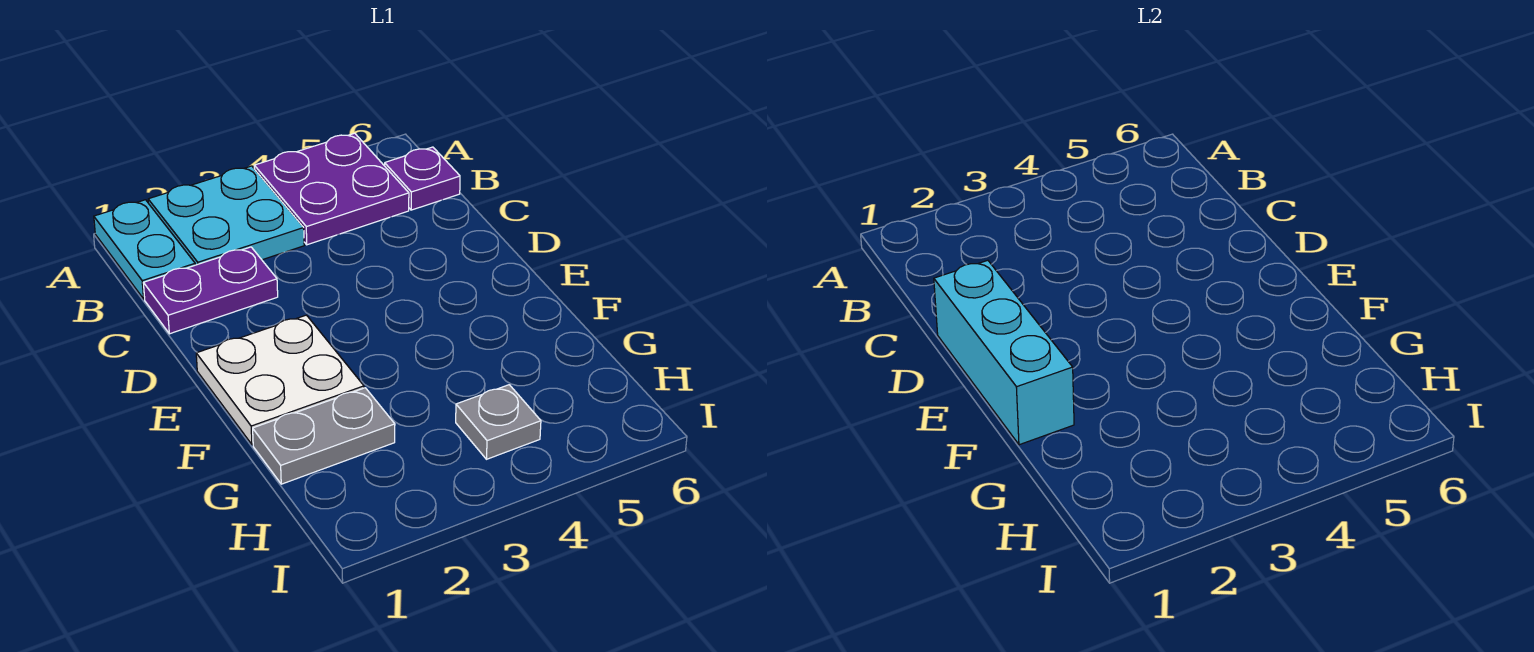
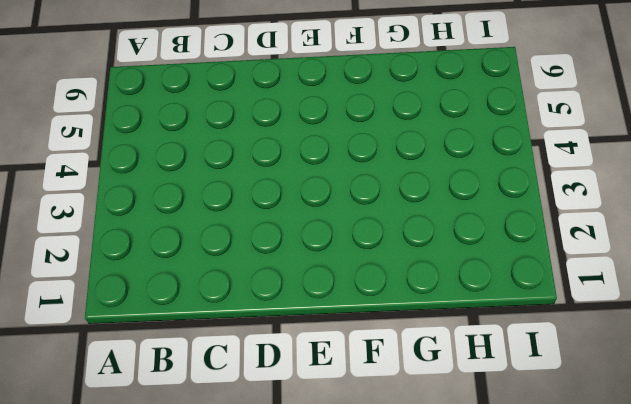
none -> cyan 1x2 plate [94,200,195,299]
none -> cyan 2x2 plate [148,166,304,265]

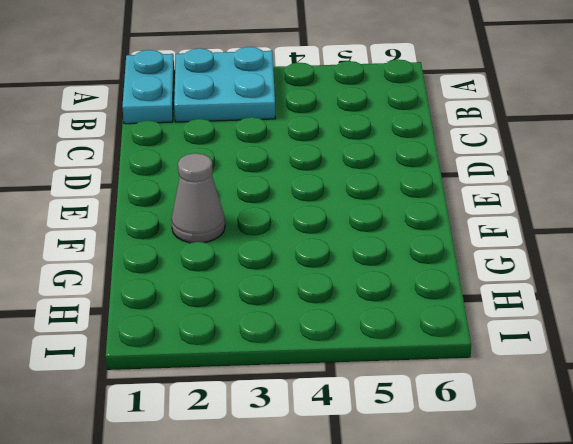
grey 1x1 cone [171,153,225,243] -> white 2x2 plate [196,315,364,445]
none -> purple 2x2 plate [254,133,409,245]
none -> purple 1x1 plate [385,147,460,210]

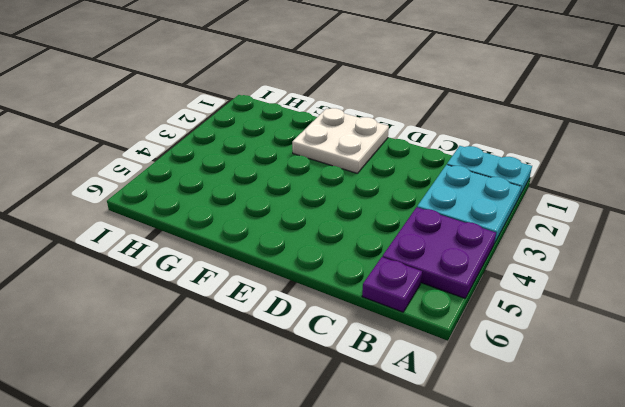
none -> purple 1x2 plate [144,247,278,334]
none -> grey 1x2 plate [253,388,395,484]

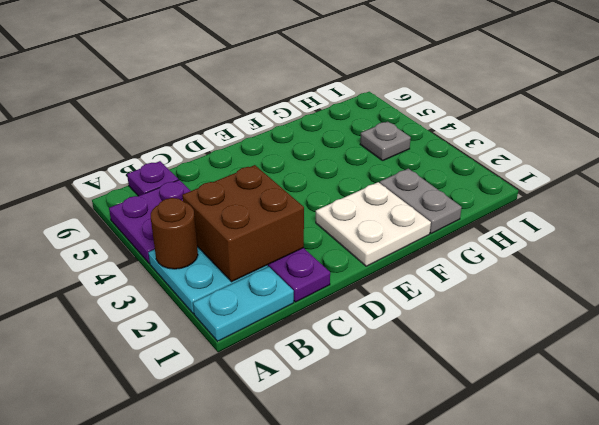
brown 1x1 round brick [151,198,198,269] -> none
brown 2x2 brick [182,165,304,282] -> none
none -> cyan 1x3 brick [934,260,1074,445]

